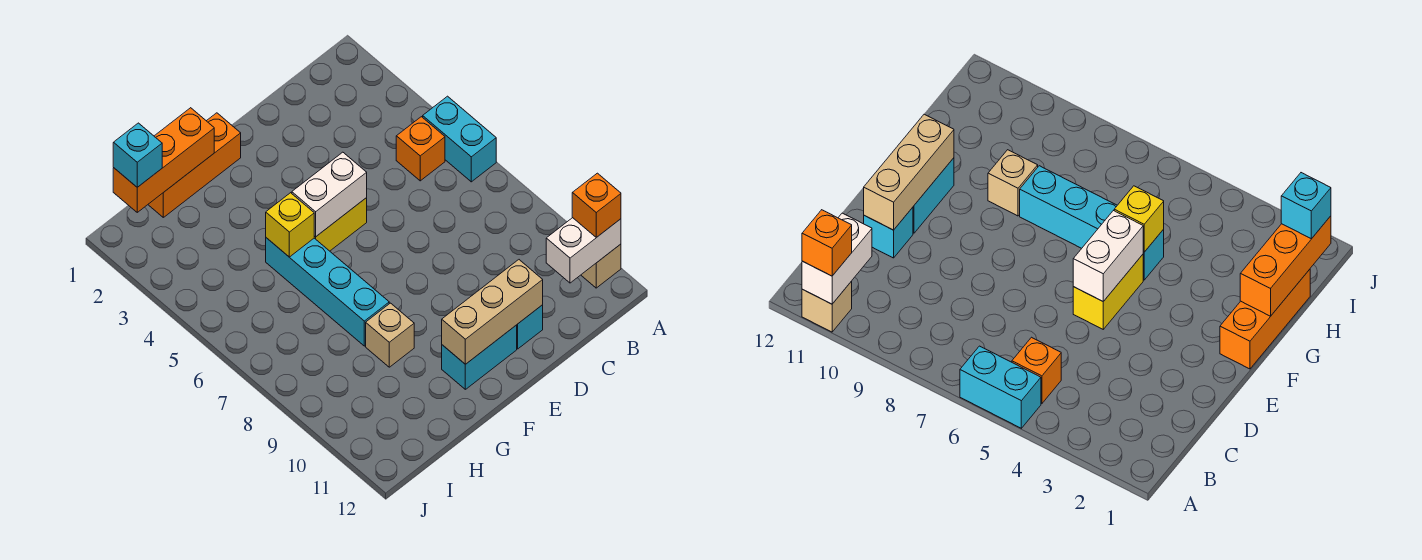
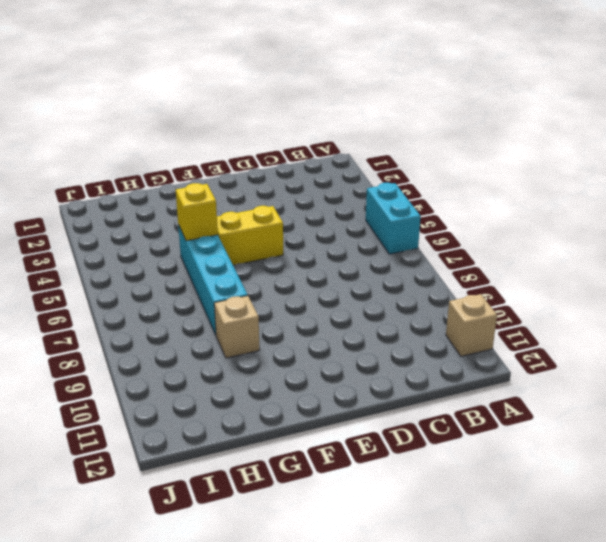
none -> orange 1x1 brick [396,117,445,181]
none -> cyan 1x1 brick [517,305,543,349]
none -> cyan 1x2 brick [442,325,517,389]

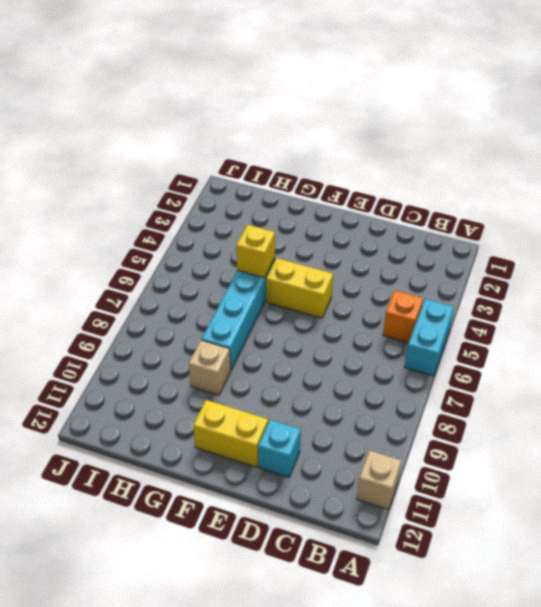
yellow 1x2 brick [193,400,268,467] -> cyan 1x2 brick [442,325,517,389]
none -> orange 1x3 brick [148,113,241,217]
none -> white 1x2 brick [546,218,621,283]
none -> tan 1x3 brick [442,260,543,364]

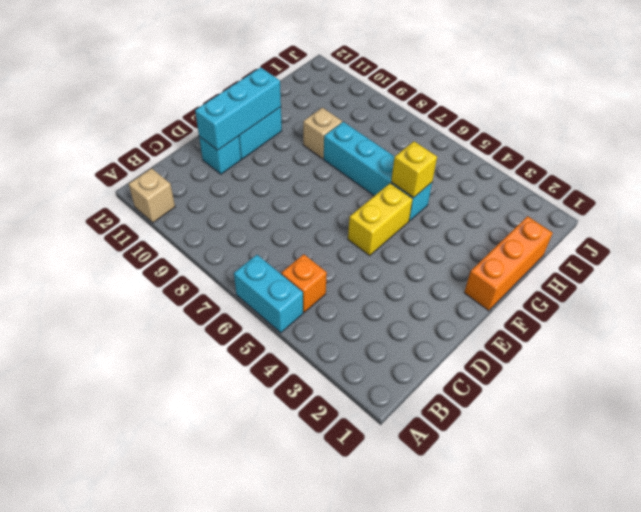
cyan 1x3 brick [195,67,281,150] -> tan 1x3 brick [442,260,543,364]
none -> white 1x2 brick [546,218,621,283]
none -> white 1x2 brick [292,152,367,237]
none -> orange 1x3 brick [113,108,214,212]

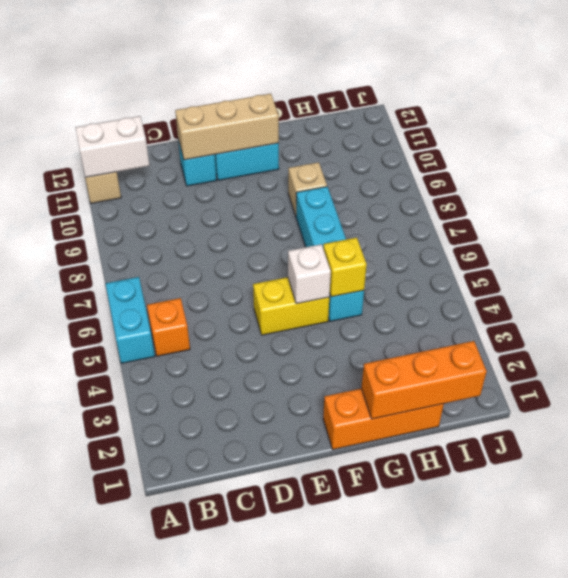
white 1x1 brick [288,244,331,304] -> white 1x2 brick [292,152,367,237]
none -> orange 1x1 brick [572,173,621,237]
none -> cyan 1x1 brick [113,123,162,187]

